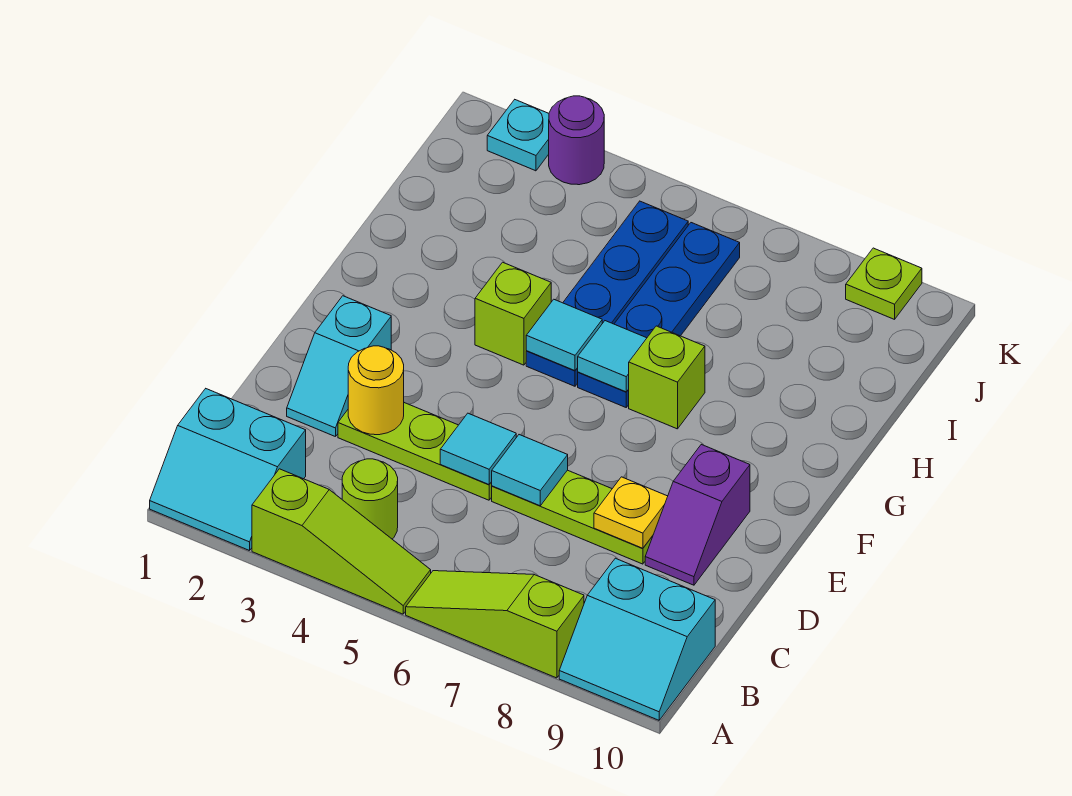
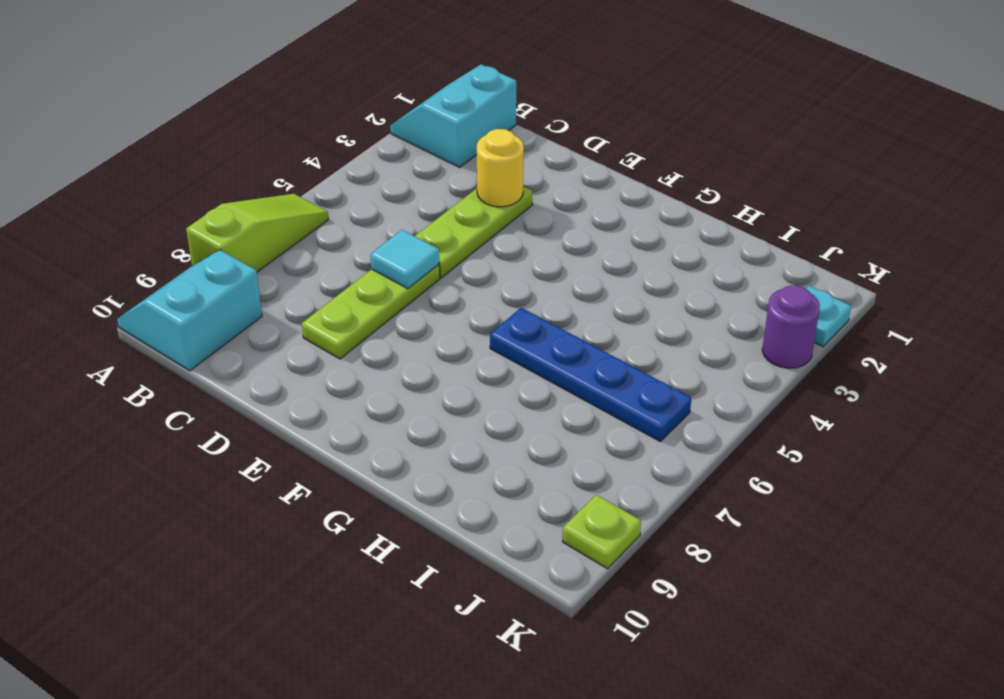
none -> lime 1x3 slope [252,469,431,614]
none -> lime 1x1 round brick [342,459,398,539]
none -> cyan 1x2 slope [287,296,391,437]

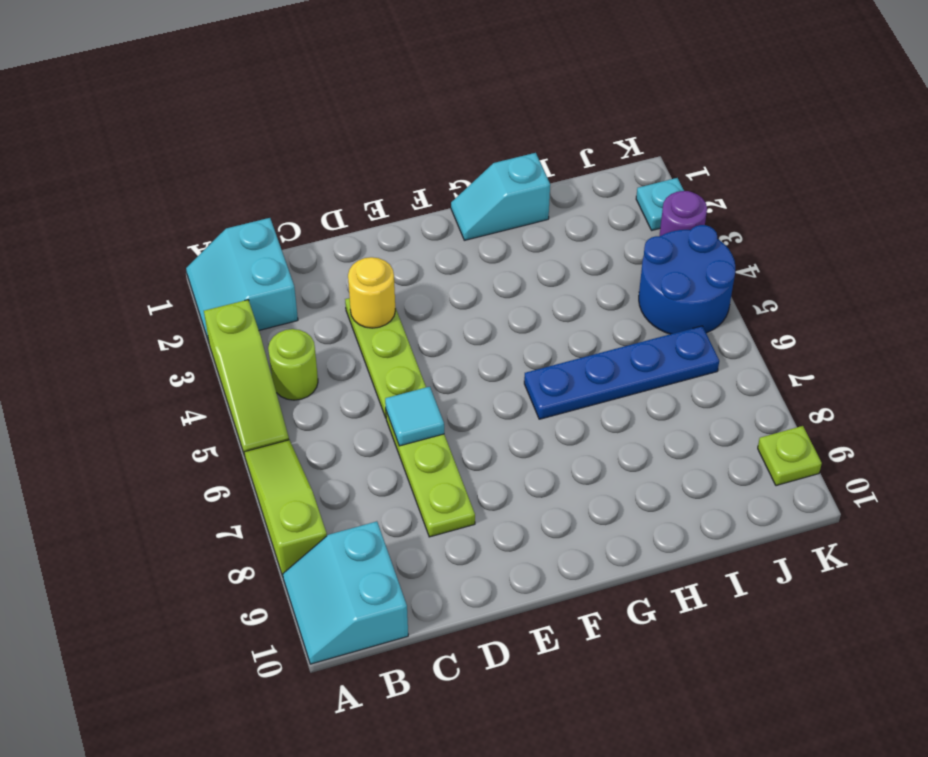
cyan 1x2 slope [451,153,550,240] -> cyan 1x2 slope moved to [287,296,391,437]
blue 2x2 round brick [639,225,735,334] -> blue 1x4 plate [526,201,688,386]
none -> purple 1x2 slope [645,444,750,585]
none -> lime 1x1 brick [475,262,551,365]
none -> lime 1x1 brick [628,326,705,429]

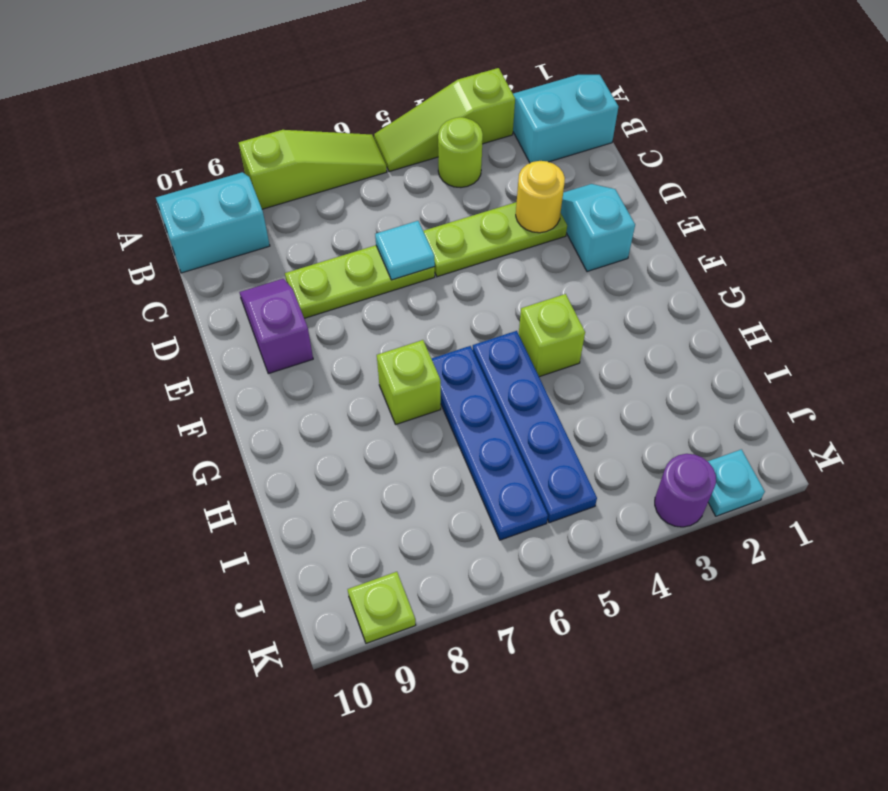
none -> cyan 1x1 tile [440,413,516,484]
none -> yellow 1x1 plate [594,477,668,548]
none -> cyan 1x1 tile [526,299,602,371]

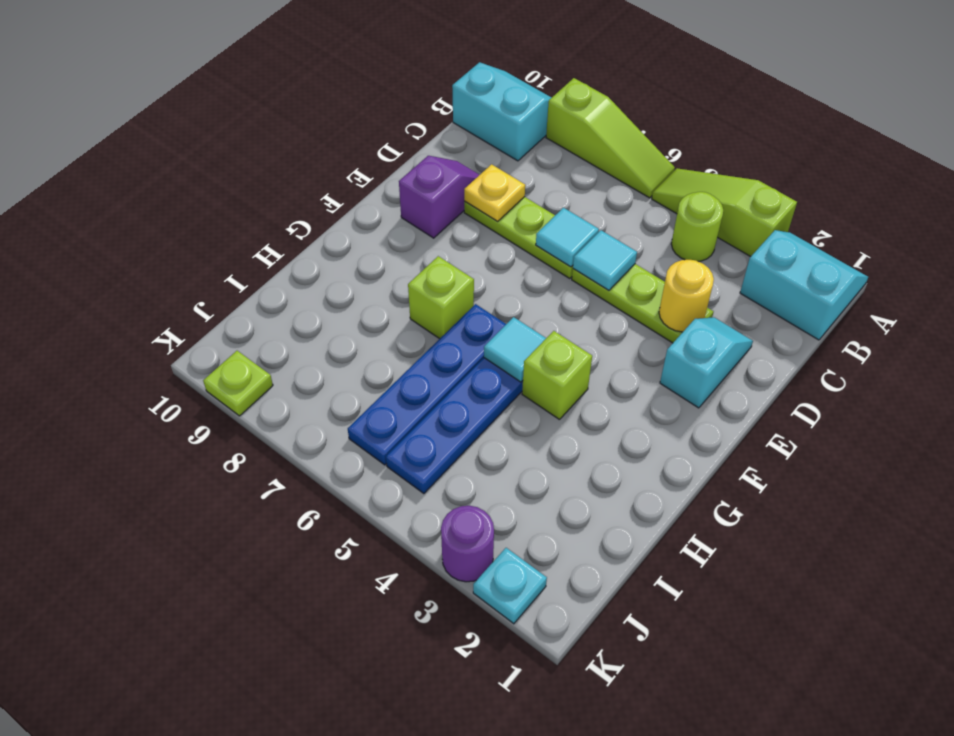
none -> cyan 1x1 tile [578,321,647,392]

